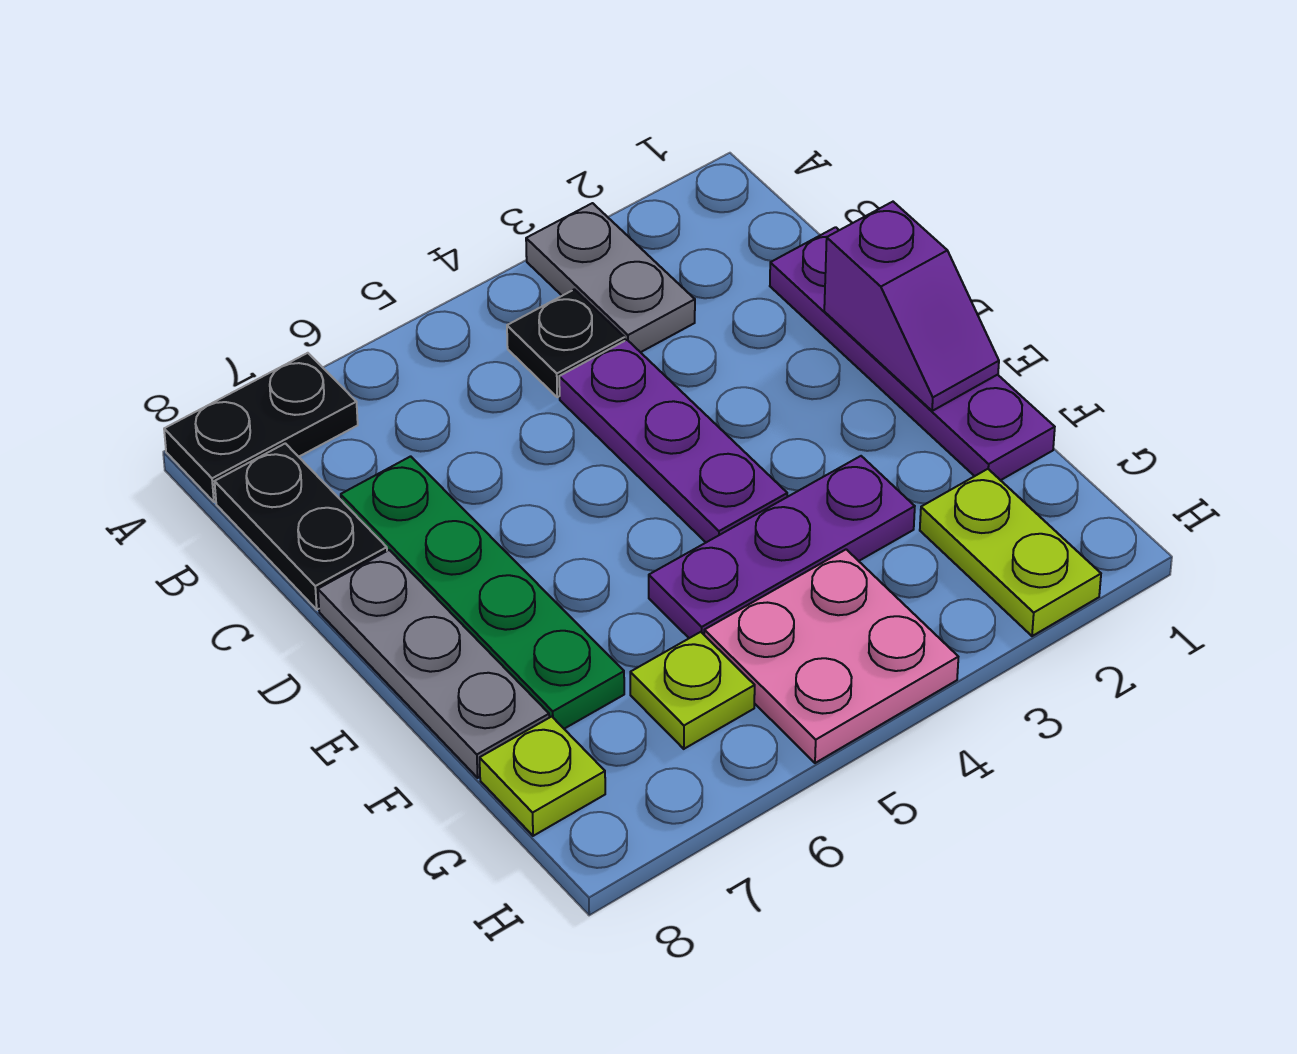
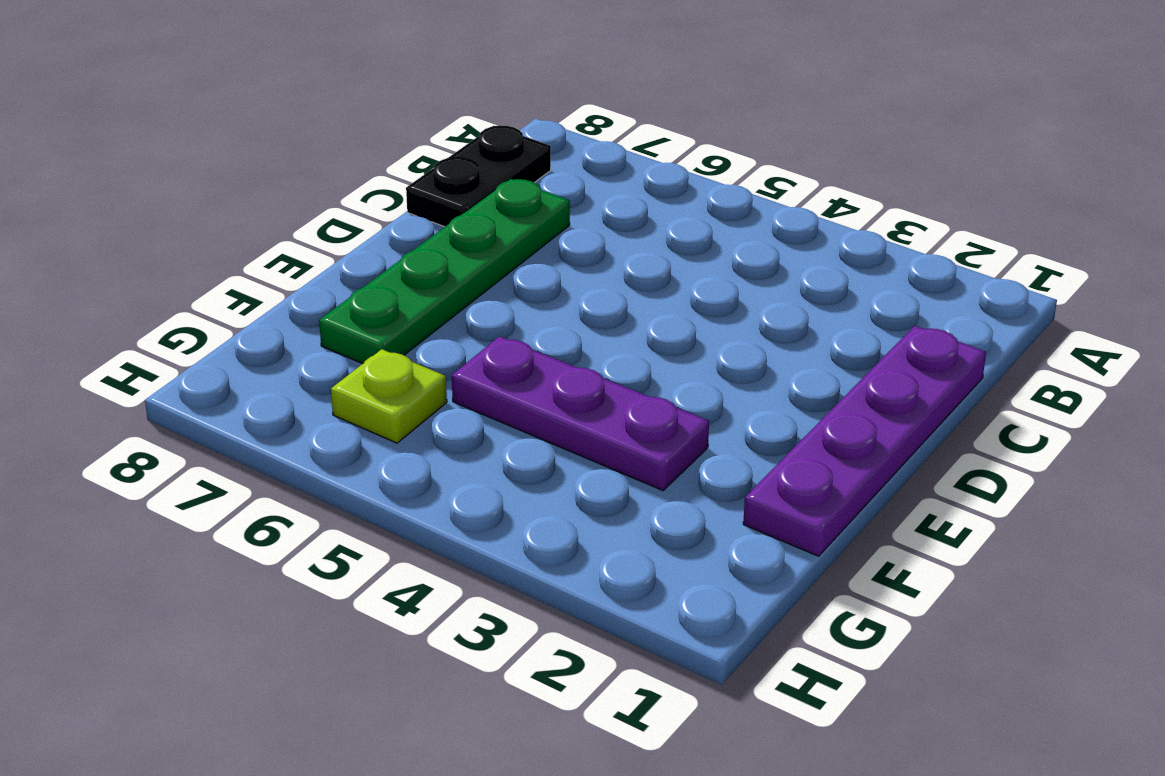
none -> grey 1x2 plate [526,203,695,352]
none -> black 1x2 plate [164,353,358,502]
none -> black 1x1 plate [507,289,625,397]

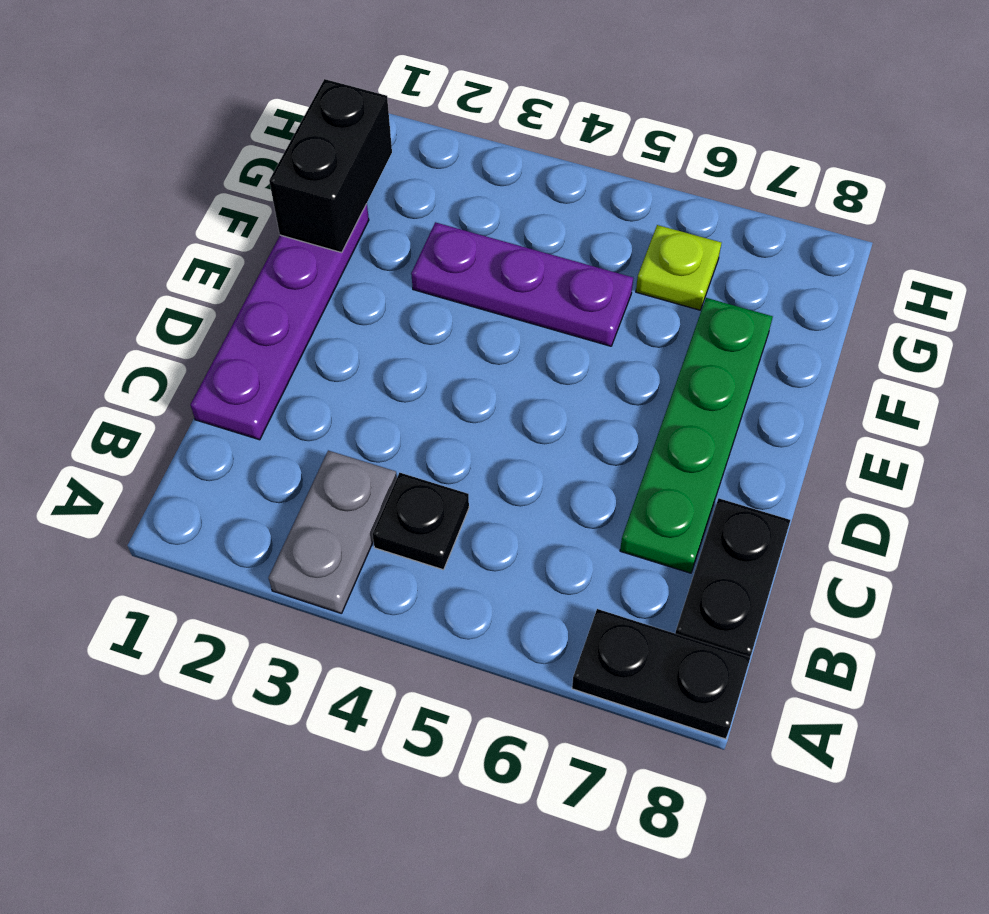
black 1x2 brick [269,79,392,253] -> none
none -> purple 1x3 plate [559,340,787,542]
none -> grey 1x3 plate [318,550,549,778]
none -> lime 1x2 plate [920,469,1101,636]

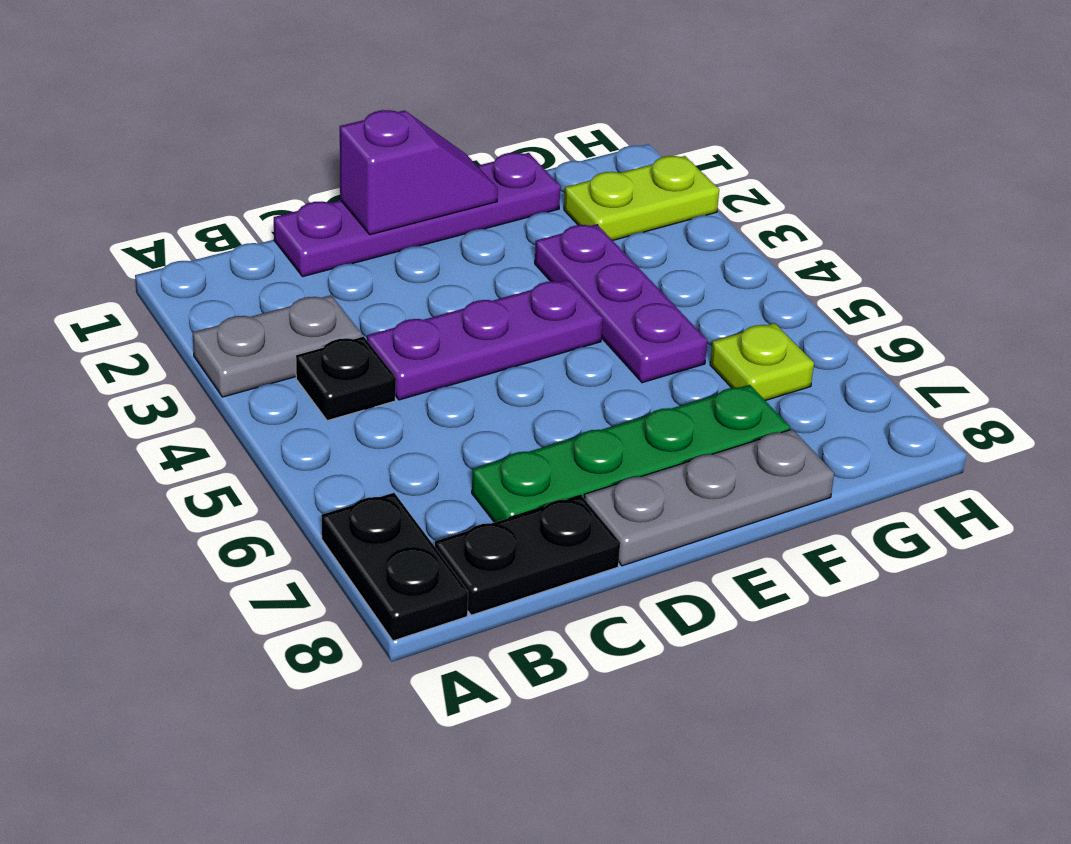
none -> pink 2x2 plate [704,549,958,763]
none -> lime 1x1 plate [480,717,605,836]

